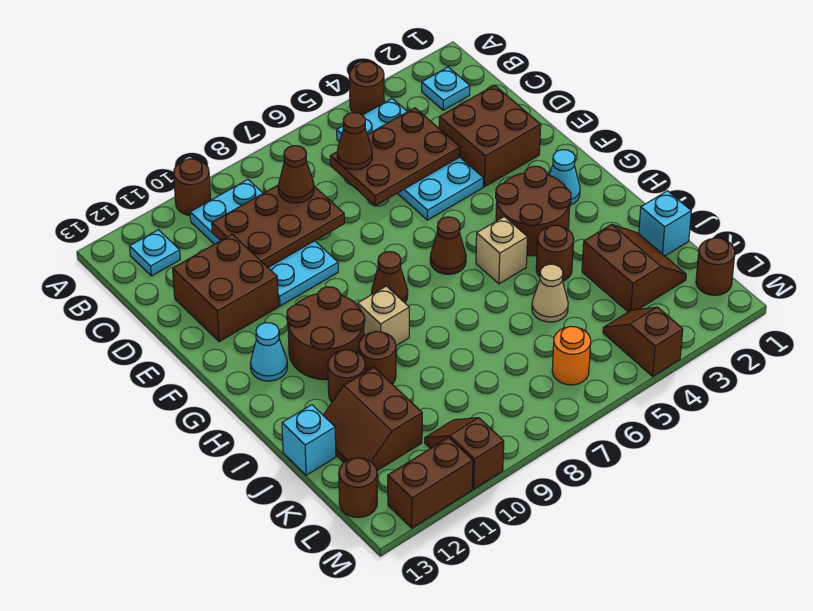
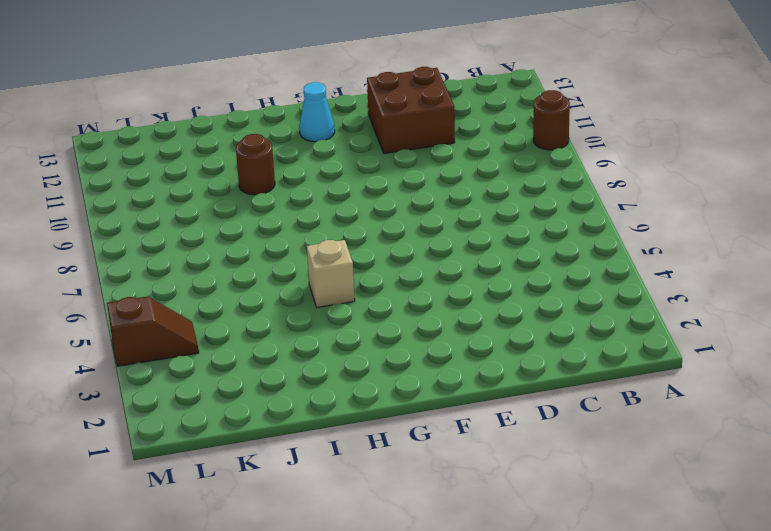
none -> brown 1x1 round brick [349,62,384,115]
none -> cyan 1x1 plate [422,67,470,110]
none -> cyan 2x4 plate [337,99,483,220]
none -> cyan 2x4 plate [190,180,338,306]

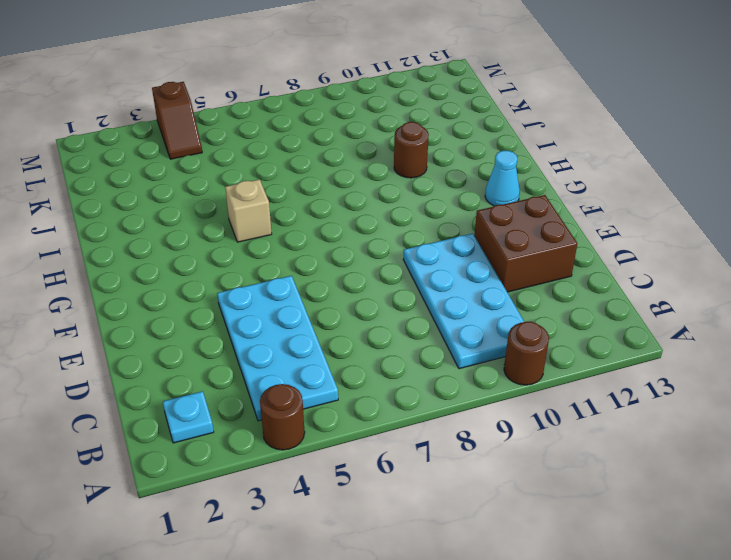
none -> cyan 1x1 plate [130,230,180,276]
none -> brown 2x2 brick [439,85,541,187]
none -> cyan 1x1 cone [549,150,580,205]
none -> brown 2x2 round brick [496,166,571,256]

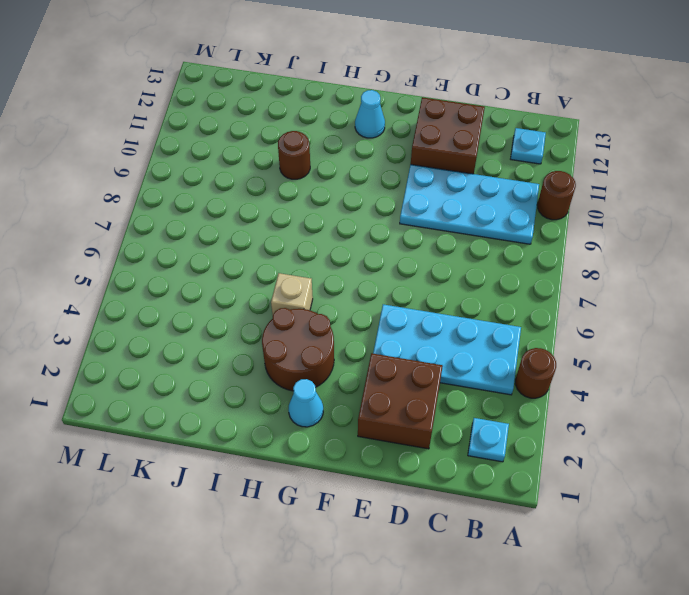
none -> brown 1x1 cone [430,217,466,274]
none -> brown 1x1 cone [372,252,408,303]
none -> brown 2x2 round brick [287,287,365,380]
none -> tan 1x1 brick [358,286,409,345]

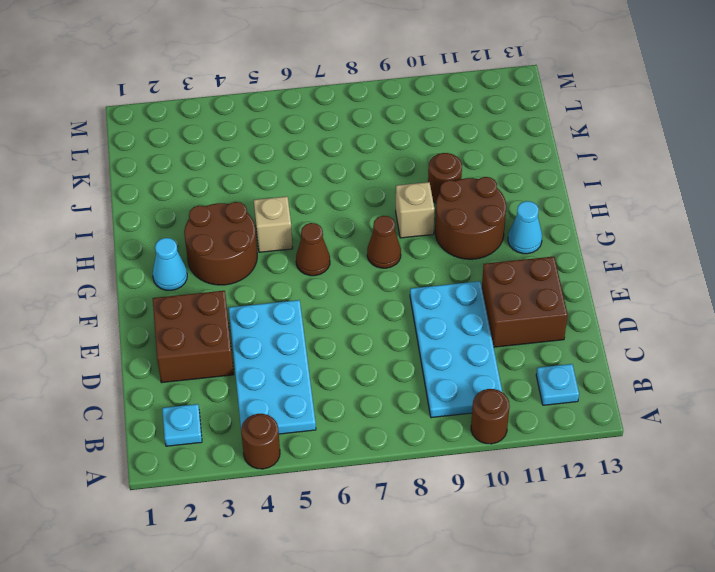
none -> brown 1x1 round brick [536,225,574,281]
none -> brown 1x1 round brick [328,350,365,402]
none -> cyan 1x1 brick [639,191,691,256]
none -> brown 2x2 slope [582,224,686,312]

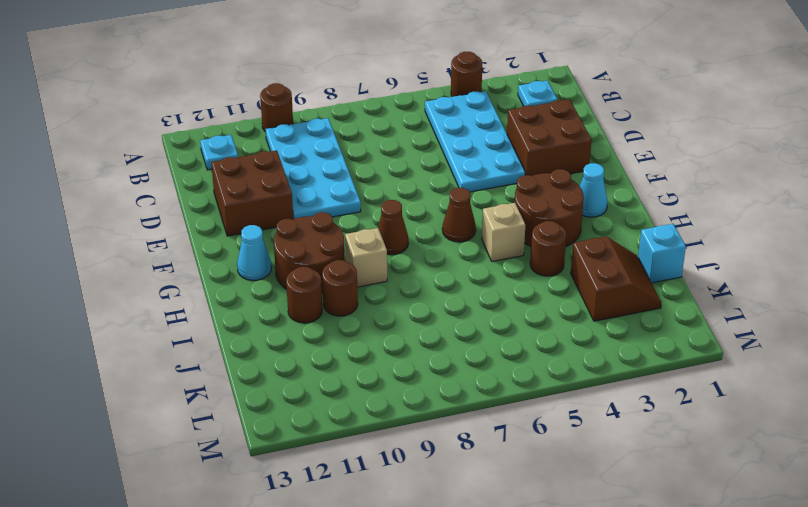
none -> tan 1x1 cone [532,264,568,322]
none -> brown 2x2 slope [323,367,422,471]
none -> cyan 1x1 brick [282,405,336,475]
none -> brown 1x1 round brick [696,238,735,295]

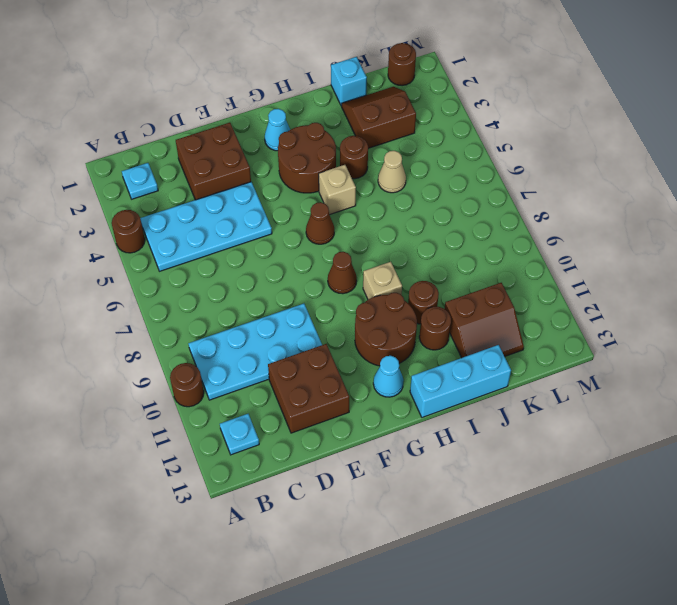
cyan 1x3 brick [410,345,511,417] -> cyan 1x1 brick [282,405,336,475]
none -> brown 1x2 slope [603,307,683,376]
none -> orange 1x1 round brick [552,326,591,385]
none -> brown 1x2 slope [425,418,504,489]
none -> brown 1x1 round brick [339,458,377,518]

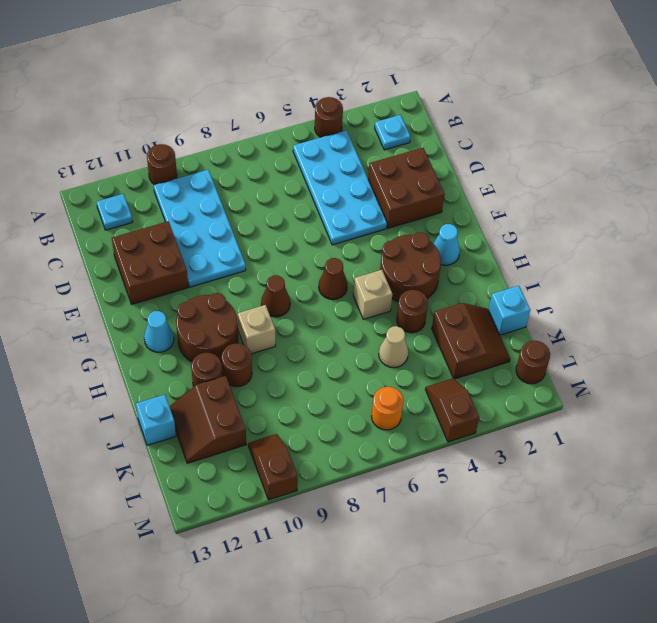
none -> brown 1x1 round brick [339,458,377,518]
none -> brown 1x2 brick [388,437,473,528]
none -> brown 2x3 plate [330,108,460,206]
none -> brown 2x3 plate [212,185,344,267]

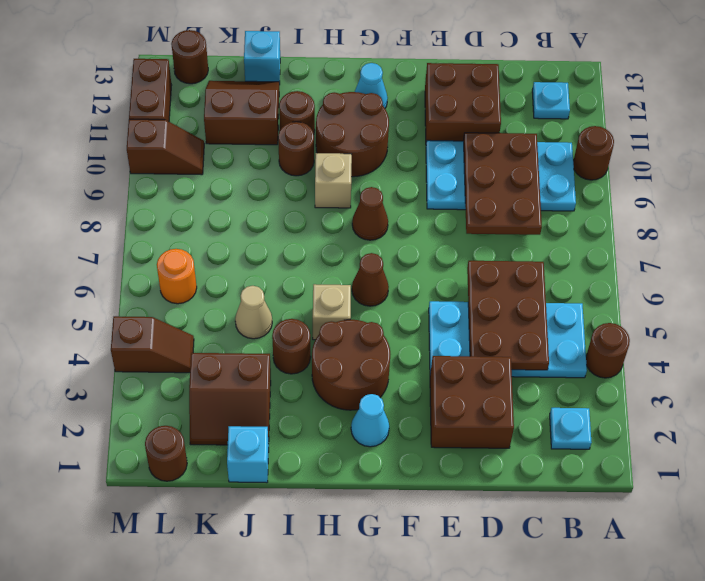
none -> brown 1x1 cone [337,113,372,170]
none -> brown 1x1 cone [278,146,314,203]

